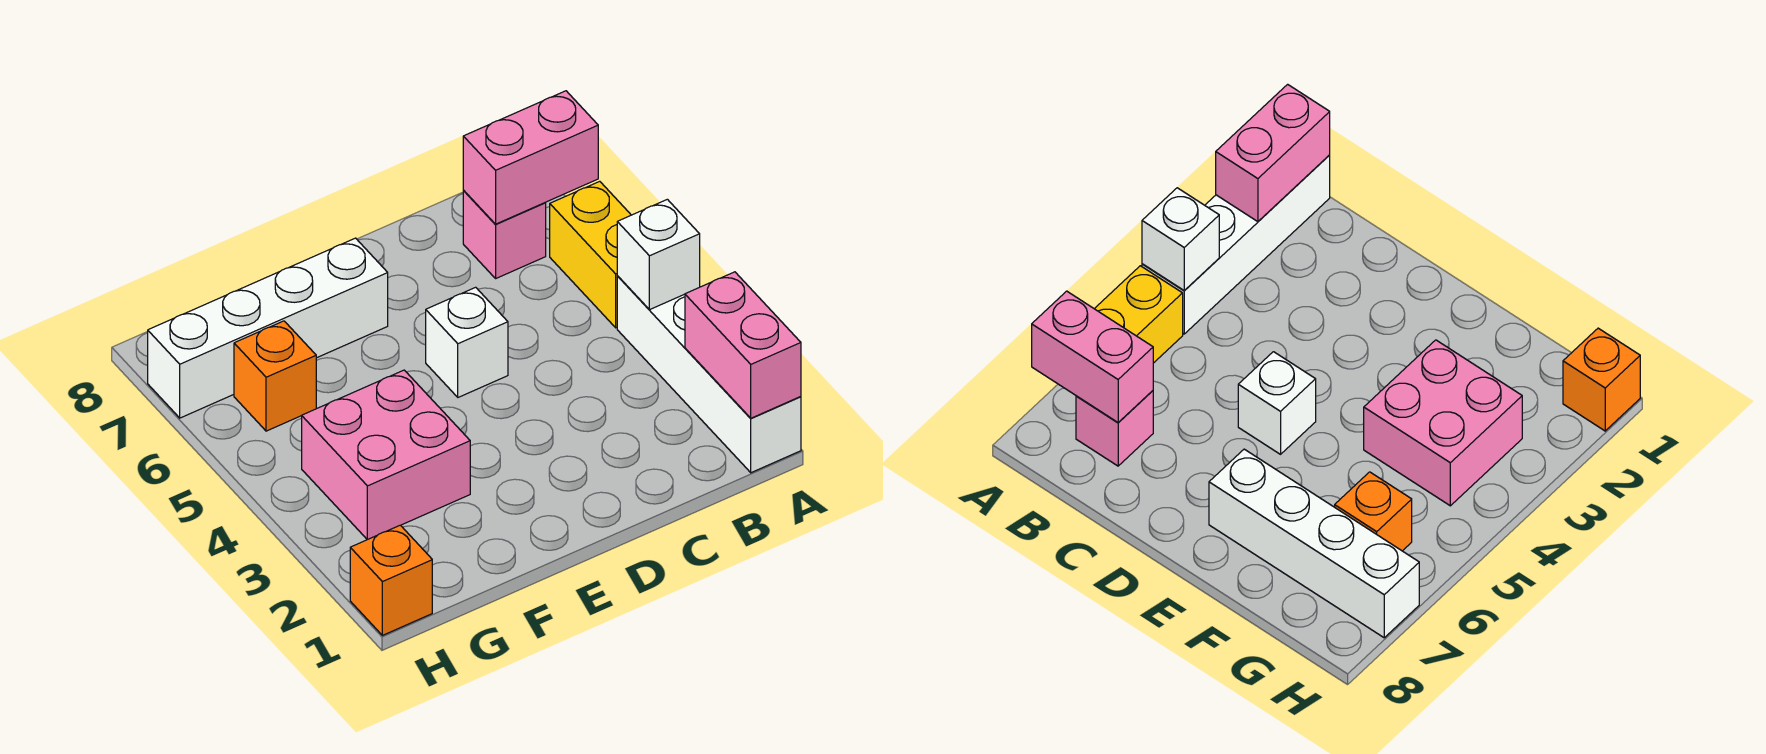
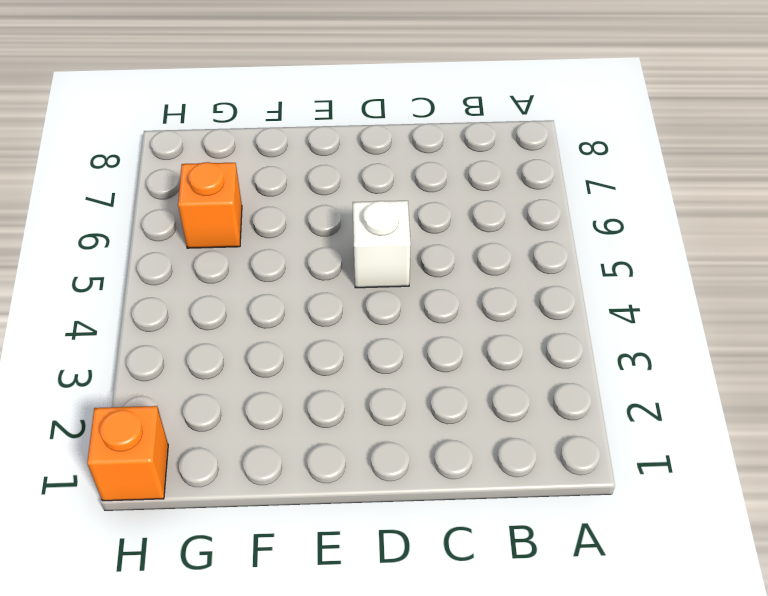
none -> white 1x4 brick [617,276,801,473]
none -> yellow 1x2 brick [550,181,631,328]

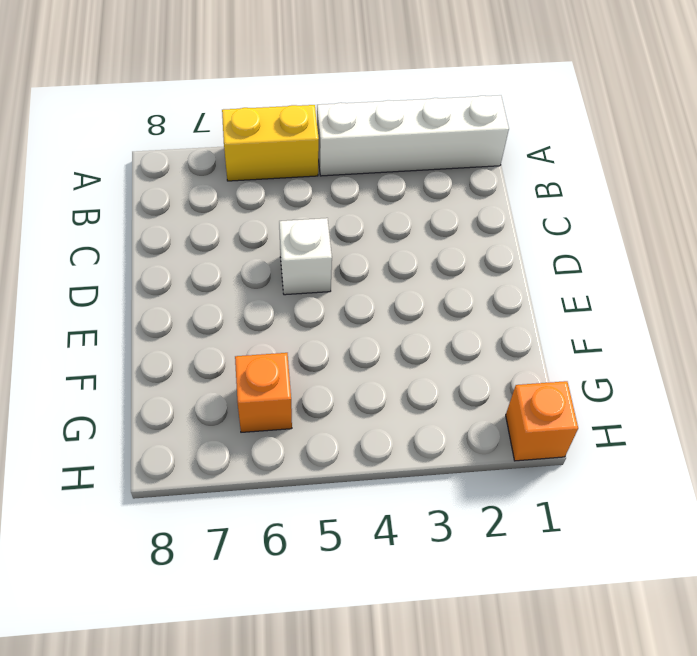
none -> pink 1x1 brick [463,191,546,278]
none -> white 1x4 brick [148,238,388,418]

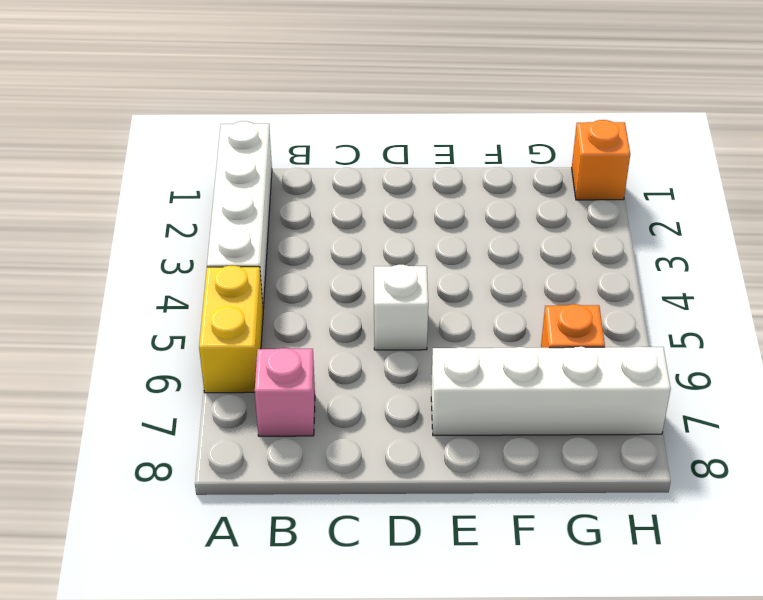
none -> pink 2x2 brick [302,370,470,539]
none -> pink 1x2 brick [685,272,801,418]

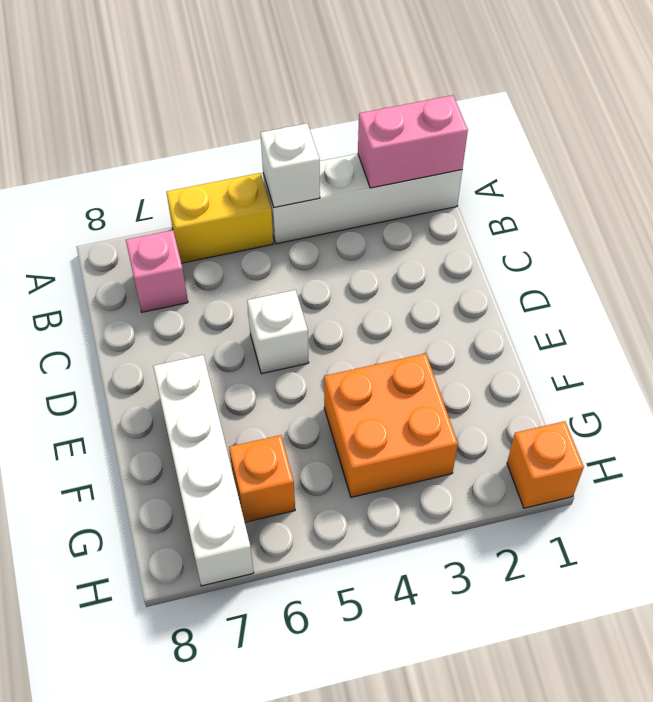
orange 2x2 brick [324,353,458,497] -> pink 2x2 brick [302,370,470,539]
none -> pink 1x2 brick [463,91,598,224]

